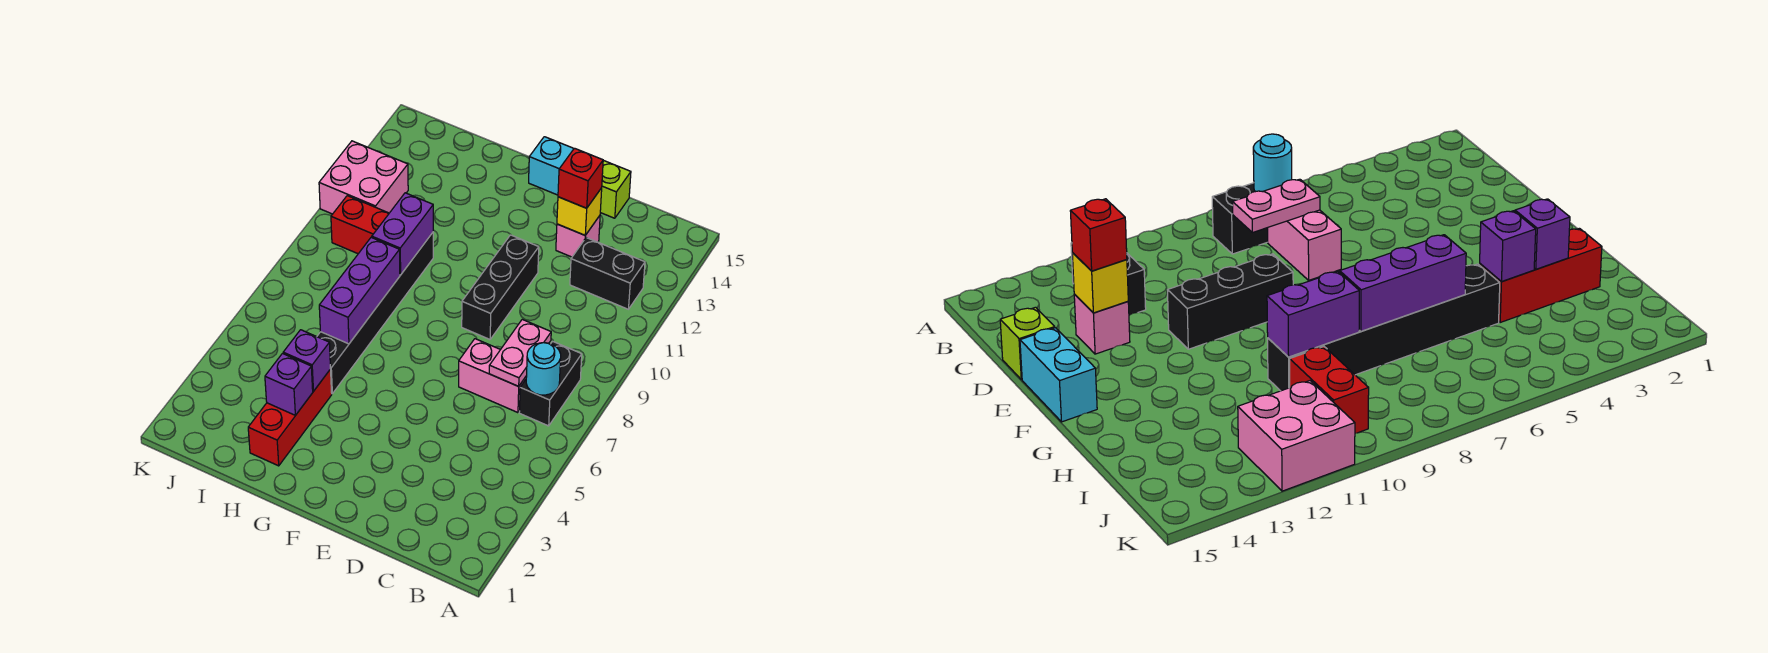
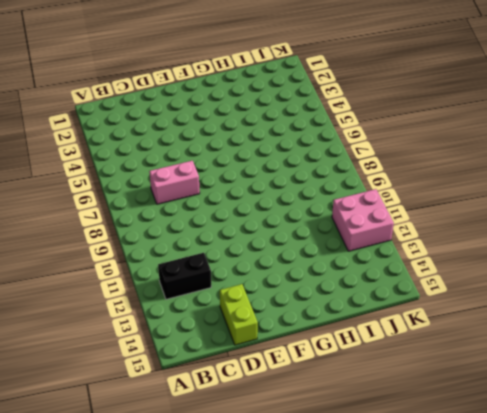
lime 1x2 brick [220,284,258,345] -> lime 1x1 brick [600,160,631,218]
none -> black 1x2 brick [519,341,582,426]
none -> pink 1x1 brick [556,216,600,257]
none -> black 1x3 brick [462,235,539,339]

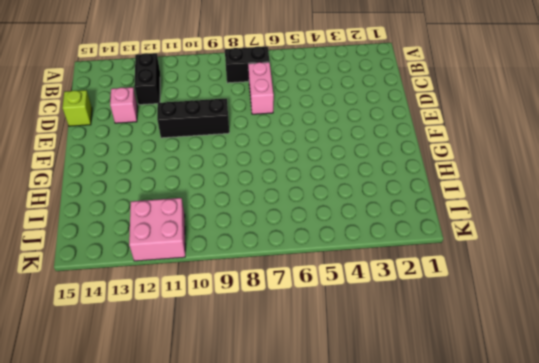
none -> cyan 1x2 brick [529,137,574,195]
none -> red 1x3 brick [248,369,332,466]
none -> black 1x6 brick [317,233,433,393]

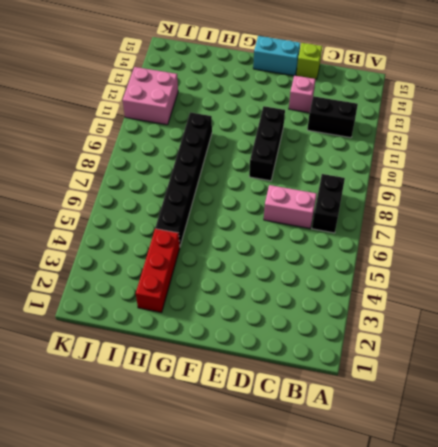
none -> red 1x2 brick [331,196,389,254]
none -> cyan 1x1 round brick [526,343,561,395]
none -> pink 1x2 plate [489,319,551,386]

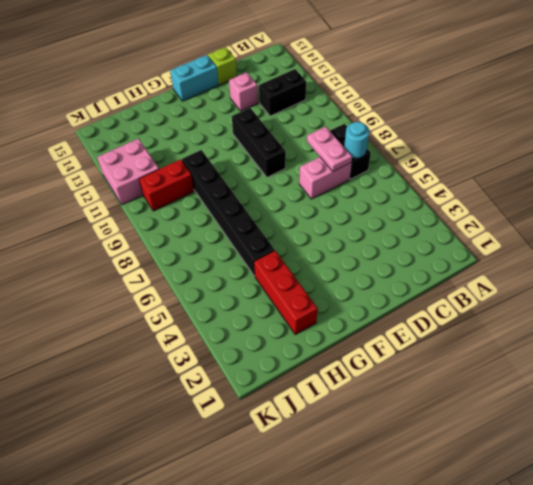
none -> yellow 1x1 brick [557,188,602,235]
none -> purple 1x1 brick [265,354,313,415]
none -> purple 1x1 brick [283,330,330,391]

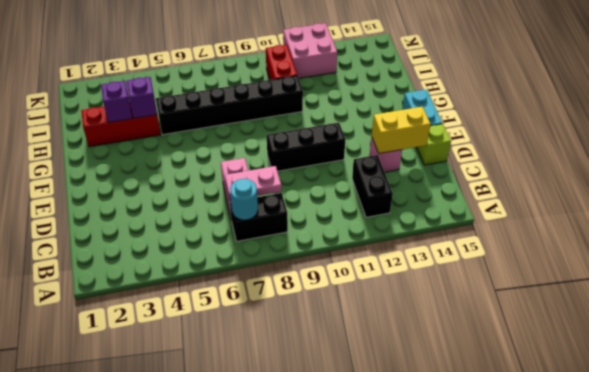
yellow 1x2 brick [372,107,431,154] -> yellow 1x1 brick [557,188,602,235]
none -> purple 1x3 brick [319,237,400,344]
none -> purple 1x2 brick [372,193,433,275]
none -> red 1x1 brick [558,148,603,208]

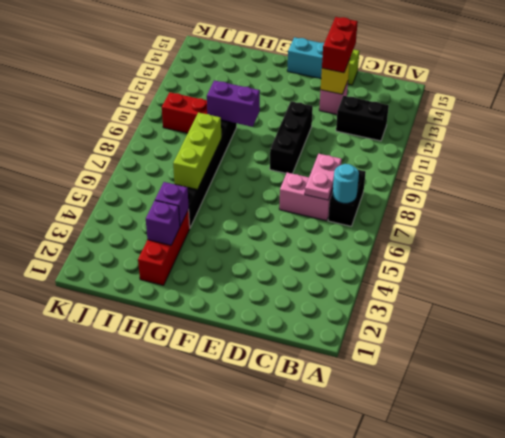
red 1x2 brick [322,17,358,73] -> red 1x1 brick [558,148,603,208]
purple 1x2 brick [207,80,260,127] -> purple 1x2 brick turned to [372,193,433,275]
lime 1x3 brick [173,113,221,190] -> purple 1x3 brick [319,237,400,344]
none -> pink 2x2 brick [319,141,408,214]

